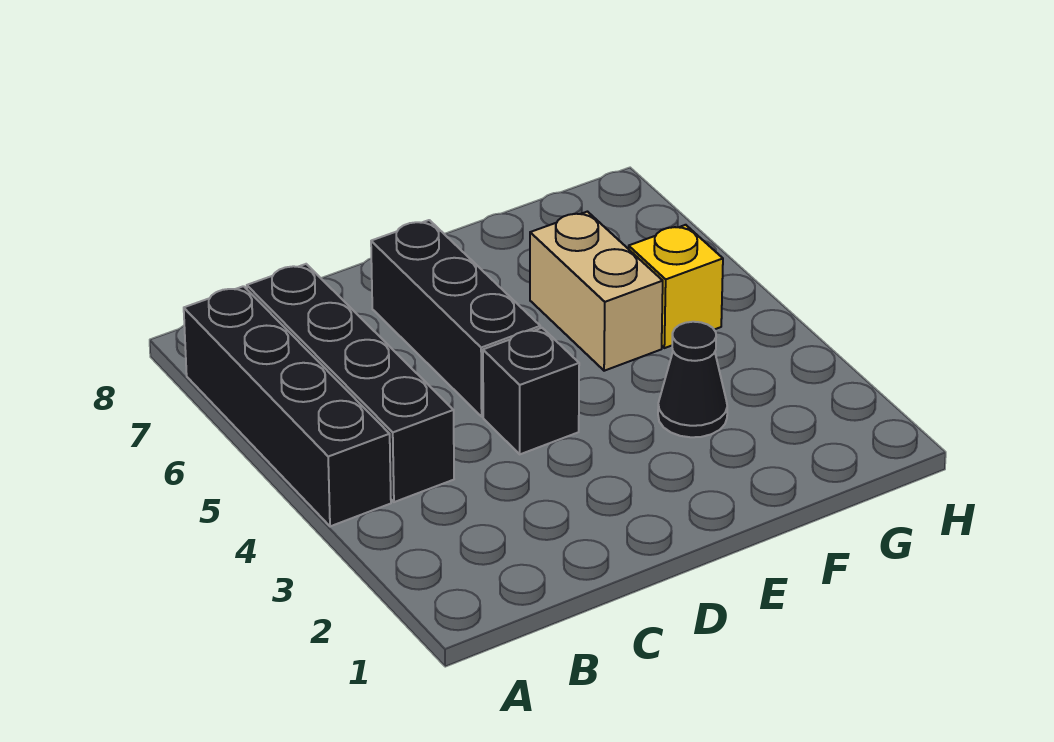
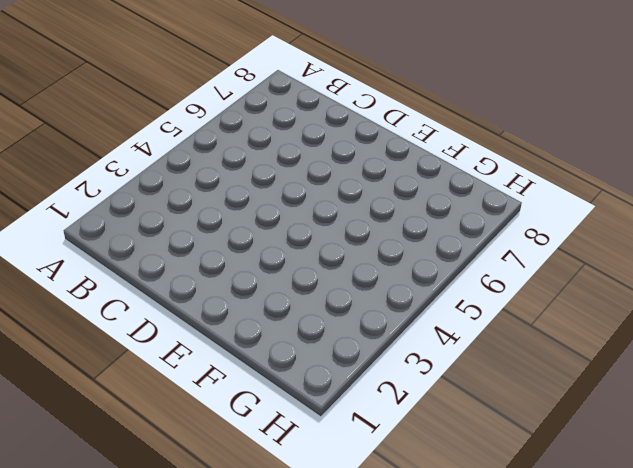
none -> black 1x4 brick [184,286,391,526]
none -> black 1x4 brick [247,264,454,502]

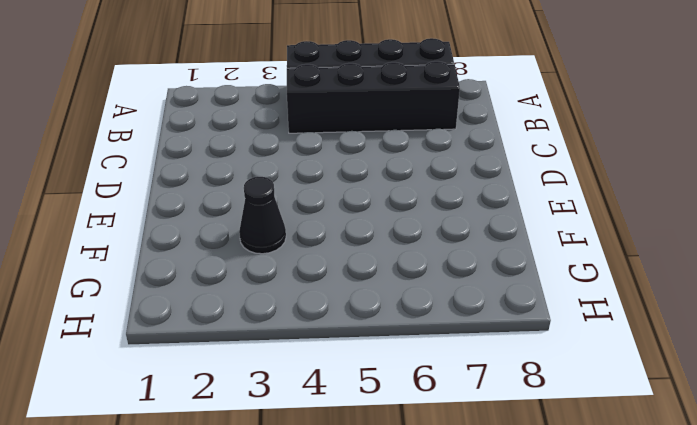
none -> black 1x1 brick [483,328,579,454]
none -> black 1x3 brick [371,220,540,417]

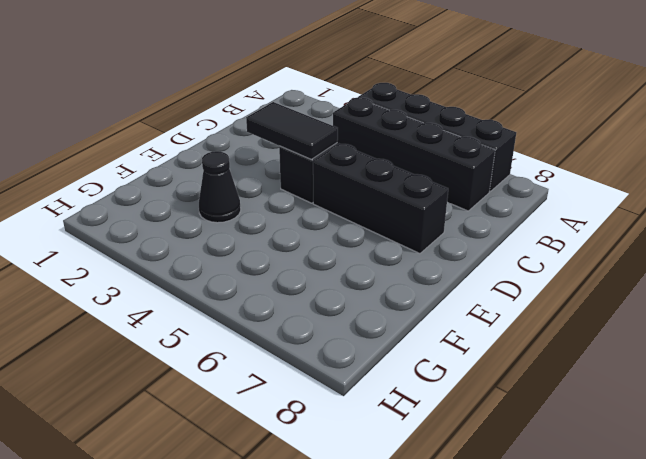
black 1x2 tile [246,102,338,160] -> none
none -> tan 1x2 brick [530,212,663,371]
none -> yellow 1x1 brick [629,225,723,348]

